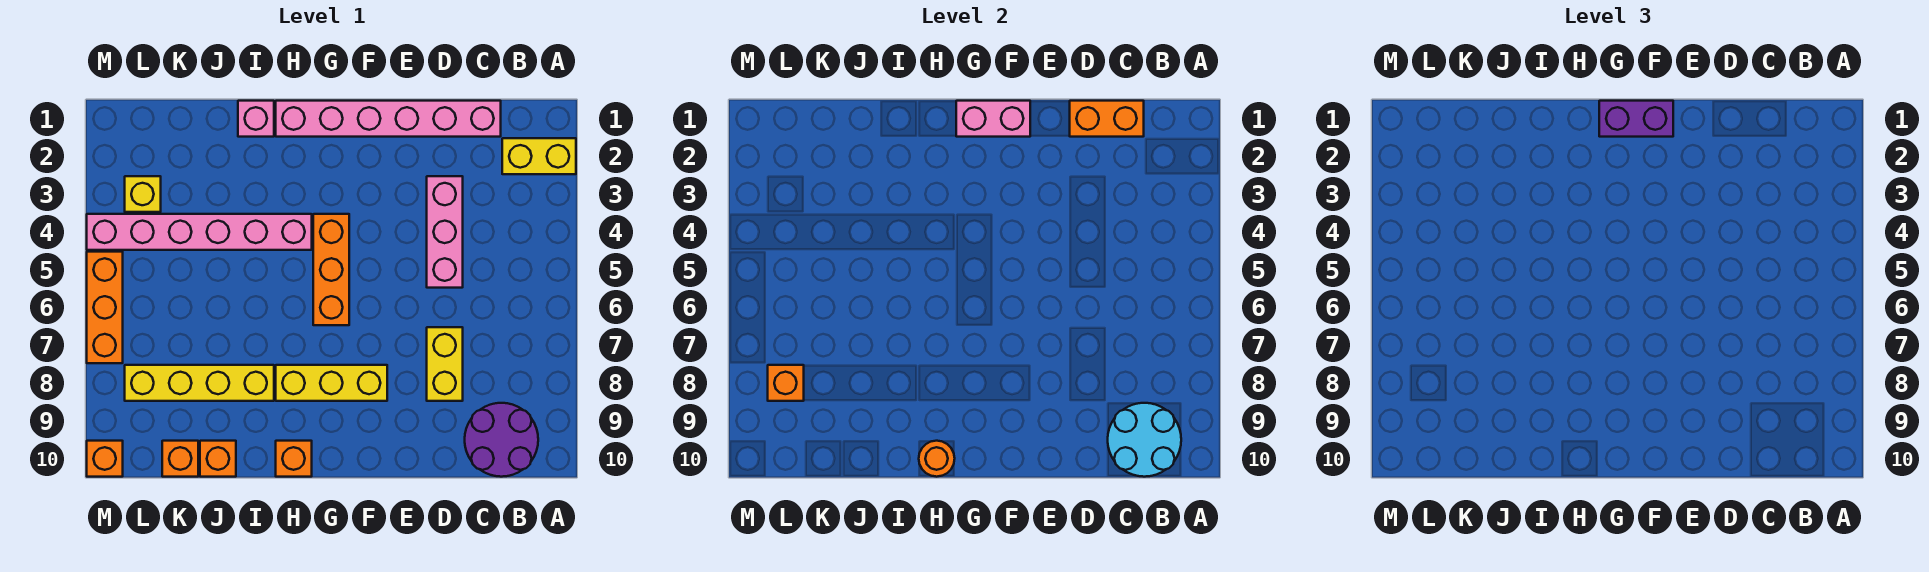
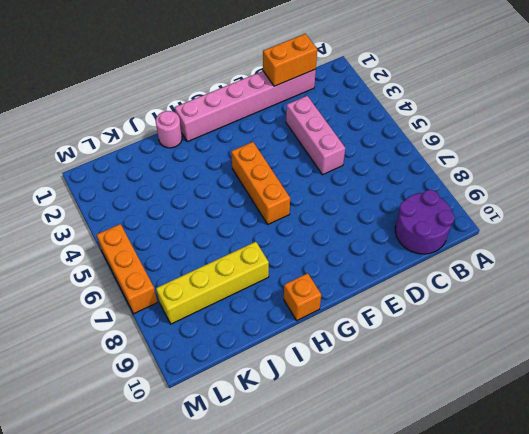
pink 1x1 round brick [156,111,182,148] -> pink 1x1 brick [238,101,274,137]
none -> yellow 1x2 brick [502,138,576,174]
none -> yellow 1x2 brick [427,327,463,401]
none -> yellow 1x3 brick [276,365,387,401]

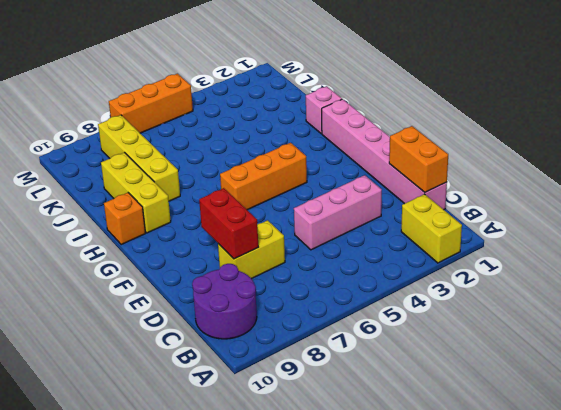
red 1x2 brick [199,188,258,259] -> none
yellow 1x3 brick [101,153,171,233] -> yellow 1x3 brick moved to [276,365,387,401]
none -> pink 1x6 brick [87,214,312,250]
none -> orange 1x1 brick [200,441,236,477]
none -> orange 1x1 brick [162,441,198,477]

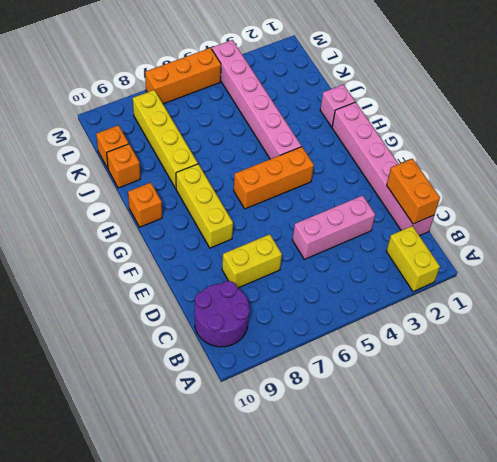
none -> yellow 1x1 brick [125,176,161,212]
none -> orange 1x1 brick [87,441,123,477]
none -> cyan 2x2 round brick [1108,403,1181,477]

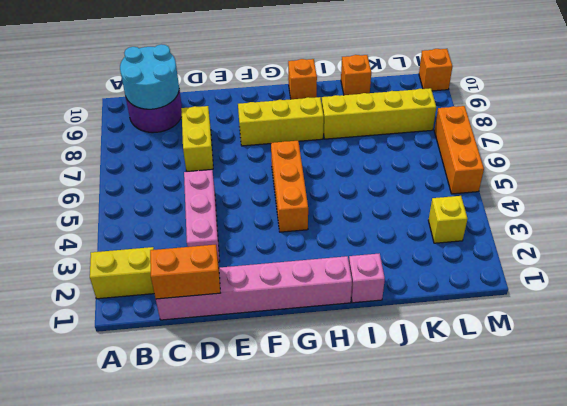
none -> pink 1x6 brick [87,214,312,250]
none -> orange 1x1 brick [162,441,198,477]
none -> pink 1x2 brick [956,101,1030,137]

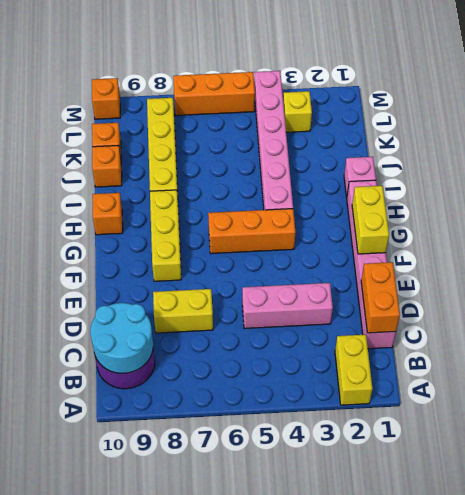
yellow 1x2 brick [352,186,389,254] -> pink 1x2 brick [956,101,1030,137]
none -> orange 1x1 round brick [919,441,955,477]
none -> orange 1x1 brick [768,365,804,401]
none -> purple 1x2 brick [1599,101,1673,137]

